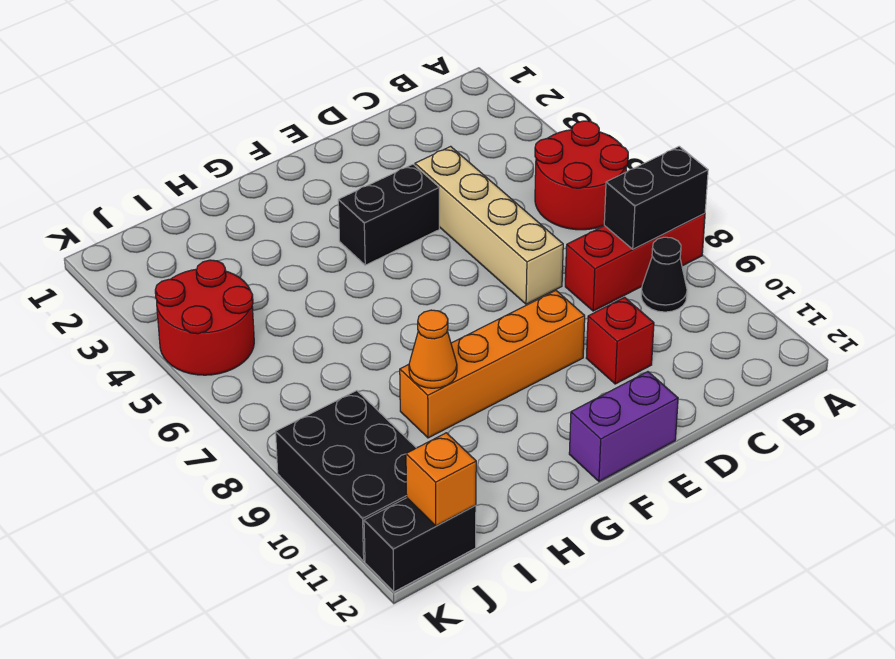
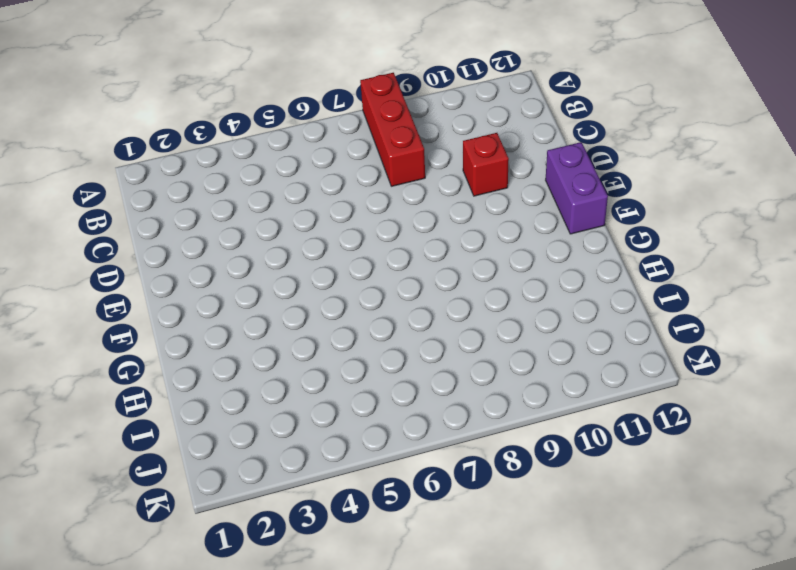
none -> red 2x2 round brick [535,121,628,230]
none -> black 1x1 cone [641,237,687,312]
none -> tan 1x4 brick [415,146,563,304]

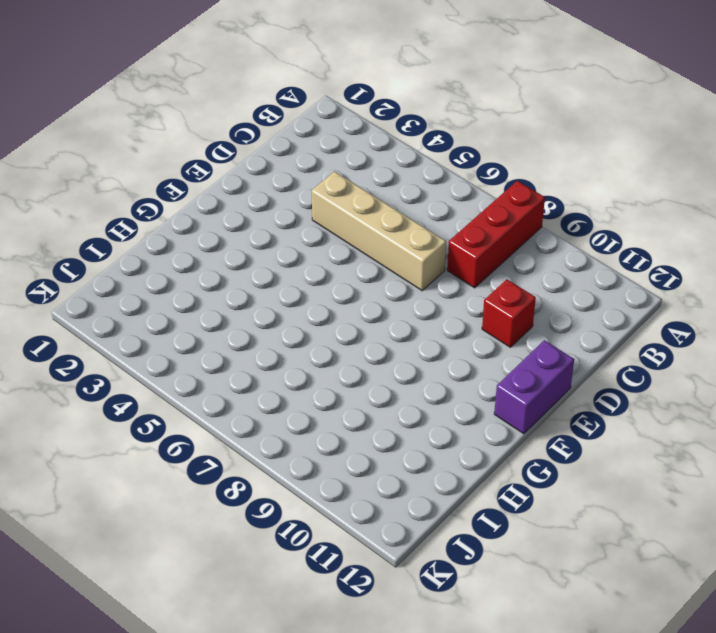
none -> red 2x2 round brick [535,121,628,230]
none -> black 1x1 cone [641,237,687,312]
none -> black 1x2 brick [338,164,439,265]

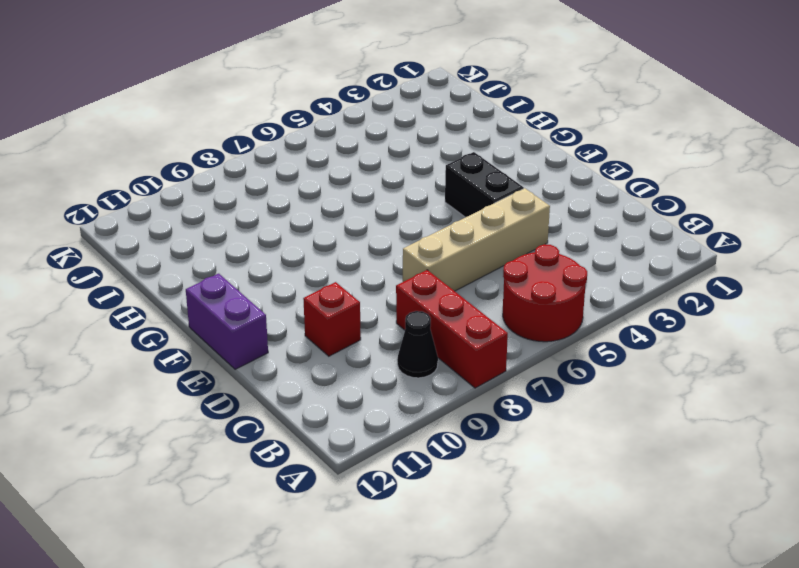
none -> orange 1x4 brick [400,291,585,438]
none -> red 2x2 round brick [155,260,254,375]
none -> black 2x3 brick [276,391,416,561]

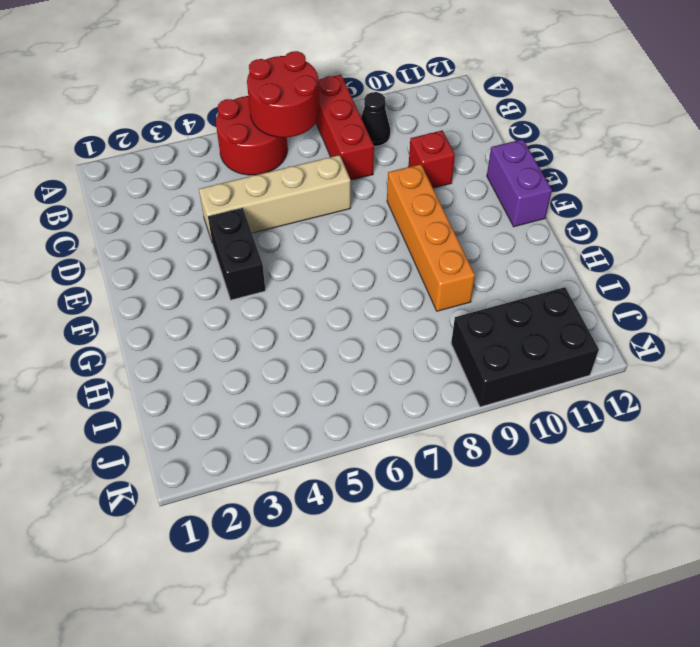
red 2x2 round brick [247,51,320,137] -> red 2x2 round brick moved to [155,260,254,375]
none -> black 1x2 brick [364,498,476,592]
none -> black 1x2 brick [604,146,708,249]
none -> orange 1x1 cone [409,310,457,388]

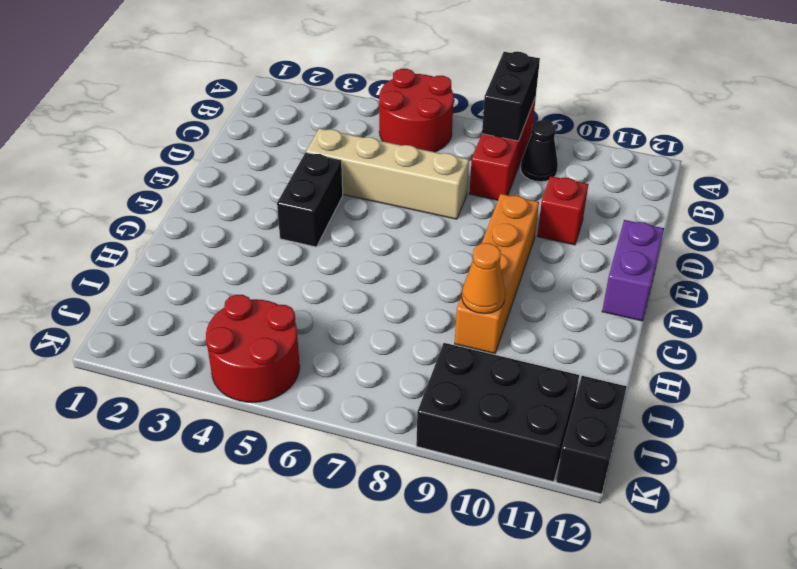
none -> orange 1x1 brick [406,433,476,526]

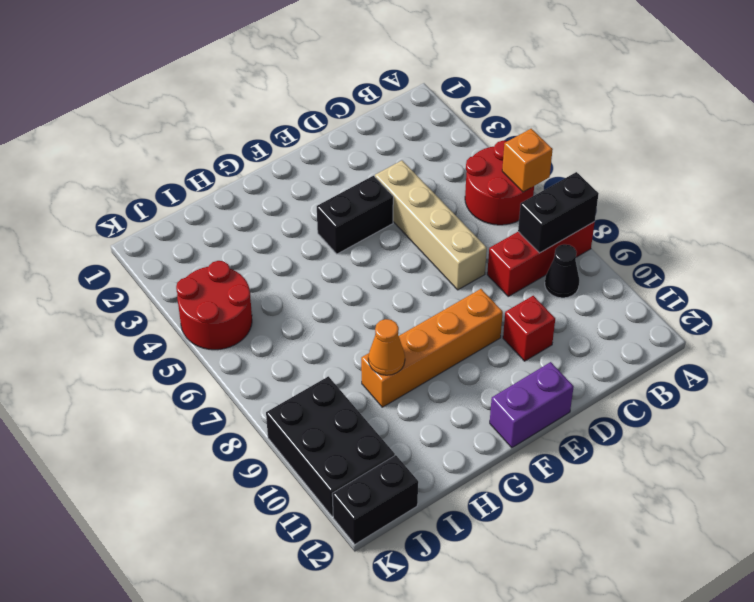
orange 1x1 brick [502,129,553,192] -> orange 1x1 brick moved to [406,433,476,526]

